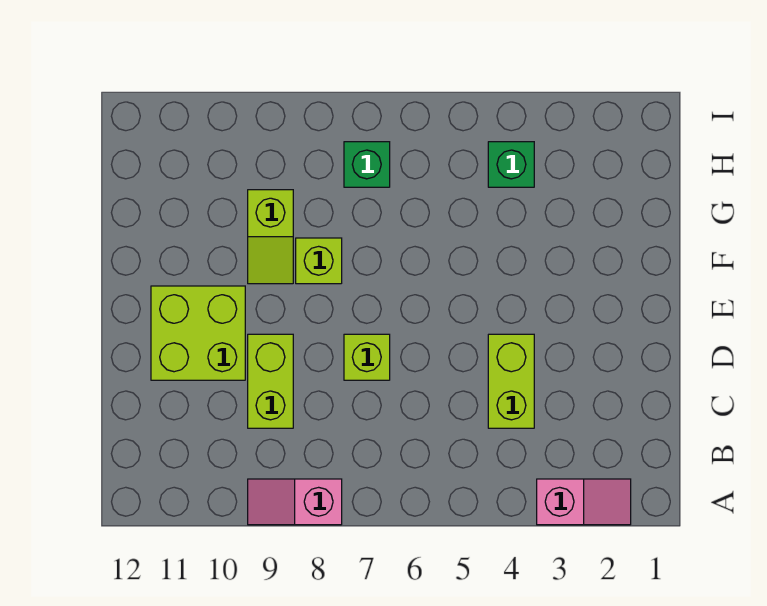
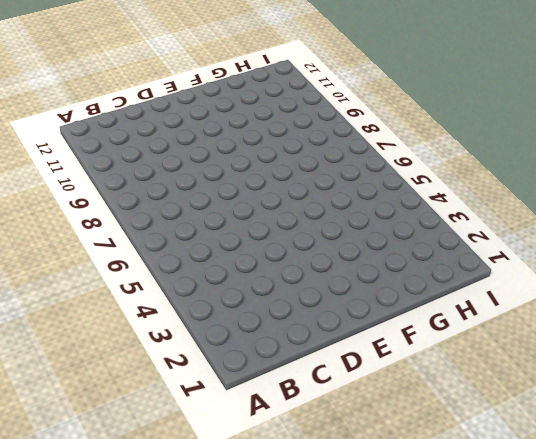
none -> pink 1x2 slope [537,479,631,525]
none -> pink 1x2 slope [248,479,342,525]

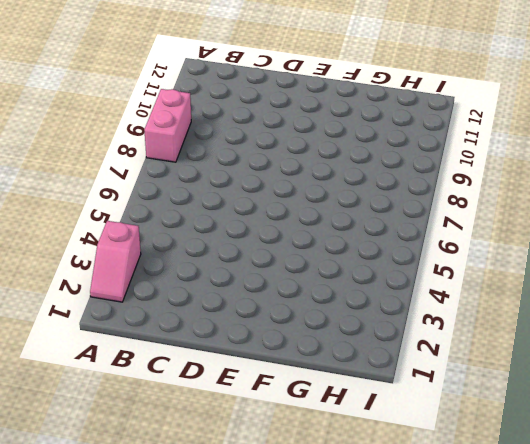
pink 1x2 brick [144,89,191,162] -> pink 1x2 slope [248,479,342,525]
none -> lime 1x2 brick [488,334,534,428]
none -> lime 1x2 brick [248,334,293,428]

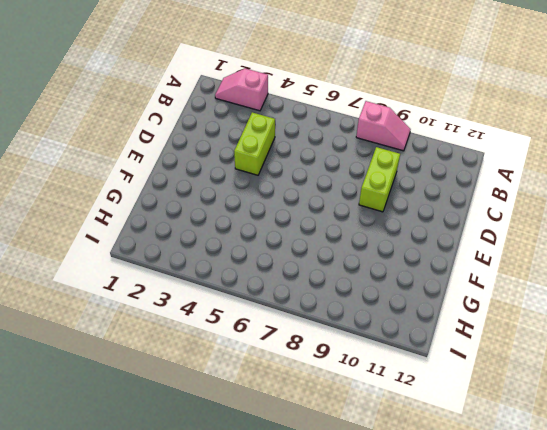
none -> lime 1x1 brick [344,334,390,380]
none -> lime 2x2 brick [151,286,245,380]

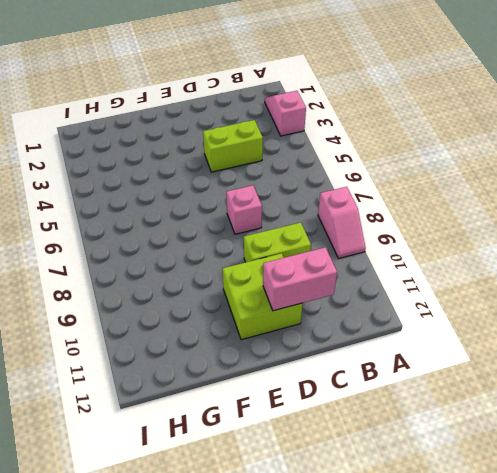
pink 1x2 brick [263,247,337,311] -> none
pink 1x1 brick [226,185,262,234] -> lime 1x1 brick [344,334,390,380]
none -> lime 1x1 brick [296,238,342,284]
none -> lime 1x2 slope [248,190,293,284]

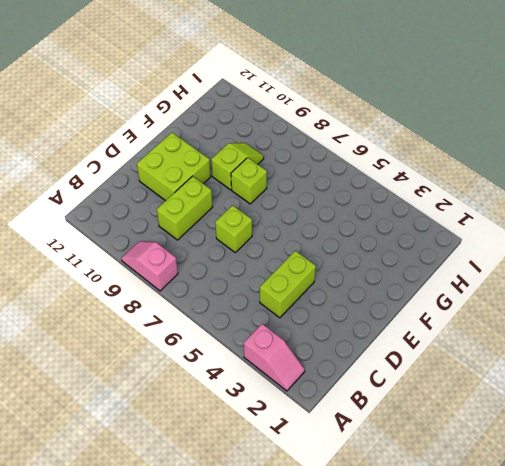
lime 1x2 slope [211,143,264,190] -> lime 1x2 slope turned to [248,190,293,284]
none -> green 1x1 brick [488,142,534,187]
none -> green 1x1 brick [344,142,390,187]

